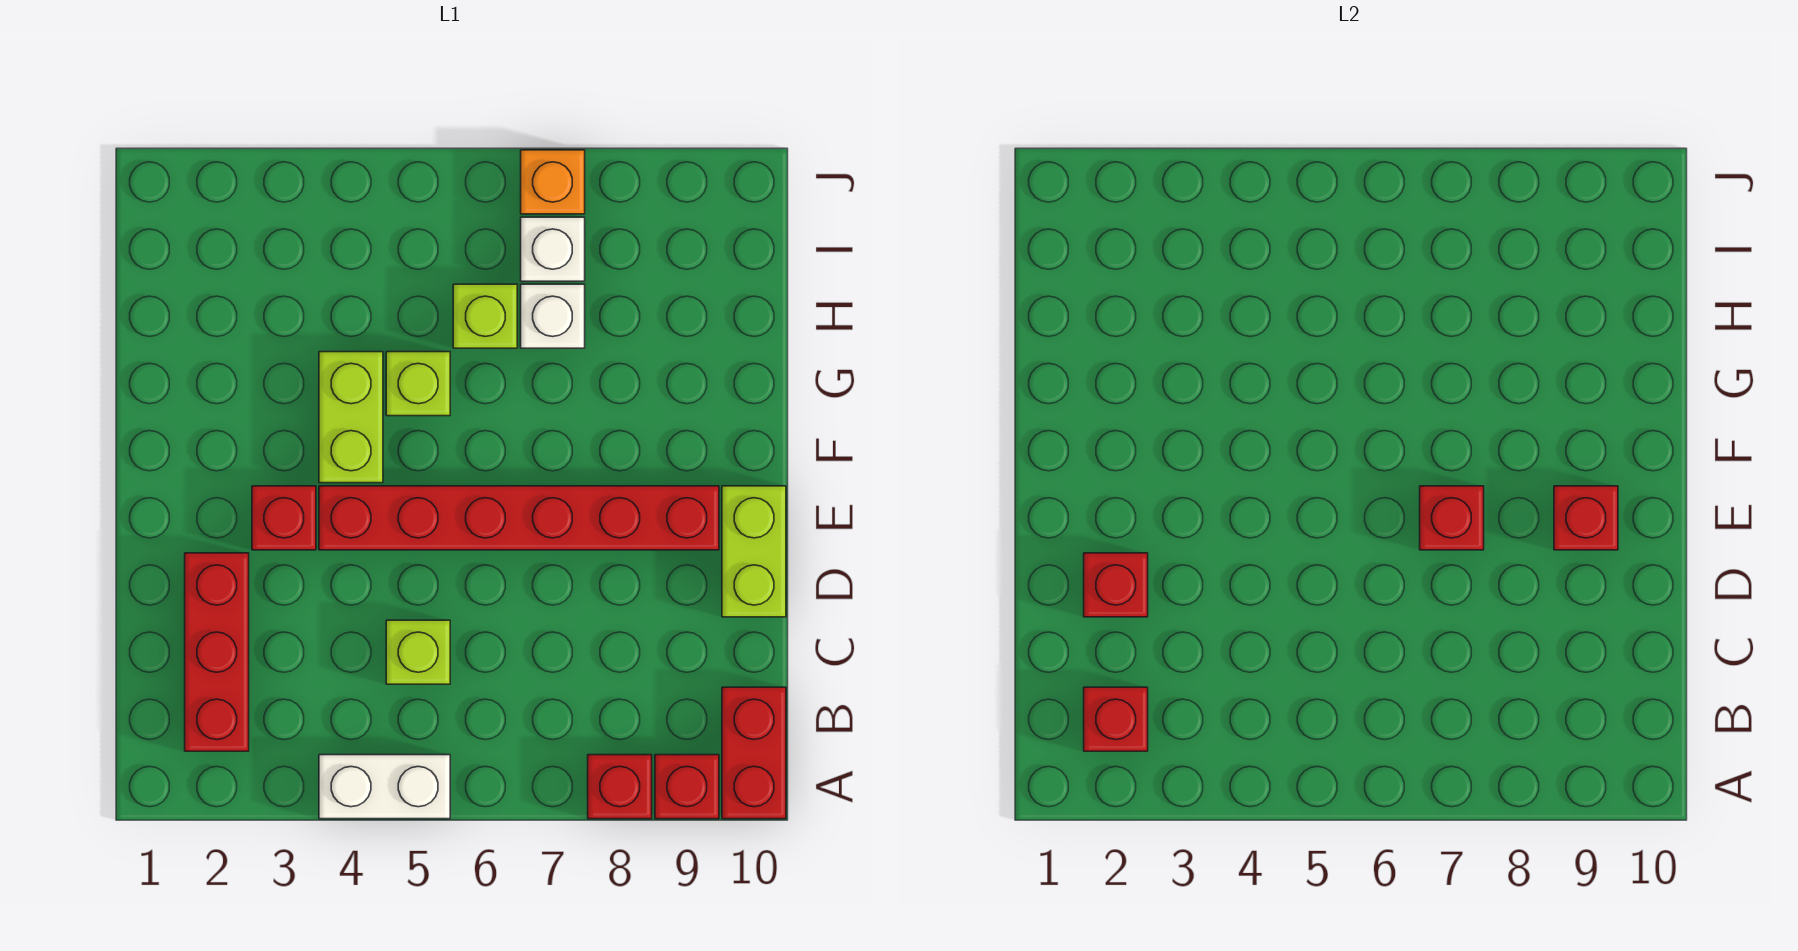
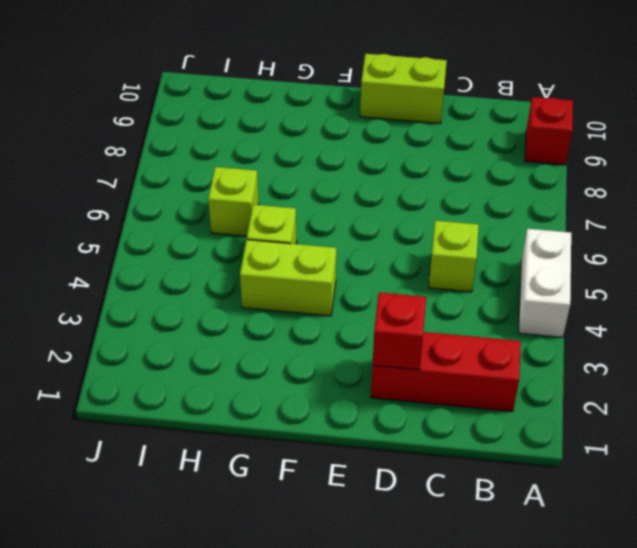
none -> red 1x1 brick [588,755,652,819]
none -> red 1x2 brick [722,687,786,819]
none -> red 1x1 brick [252,486,316,550]

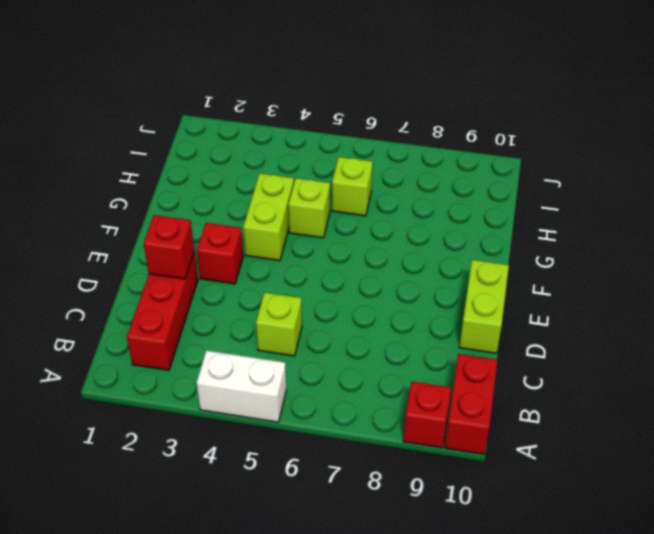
none -> red 1x1 brick [588,755,652,819]
none -> red 1x6 brick [319,486,719,550]
none -> white 1x1 brick [521,284,585,348]

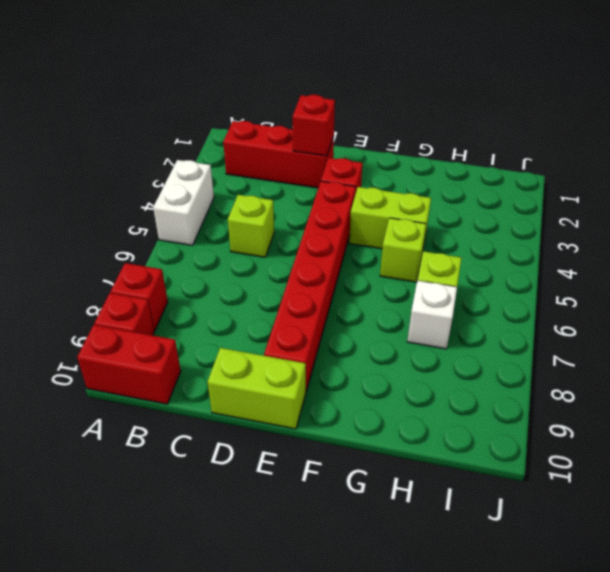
none -> white 1x1 brick [521,217,585,281]
none -> orange 1x1 brick [521,150,585,214]
none -> red 1x1 brick [1084,687,1148,751]

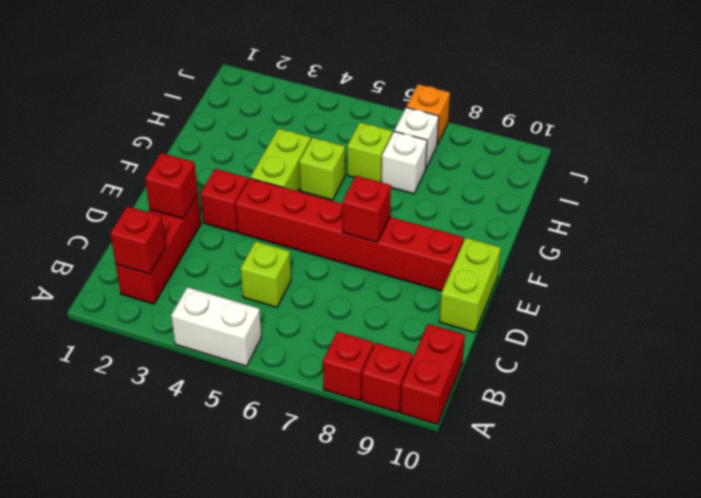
none -> red 1x1 brick [1554,486,1618,550]

